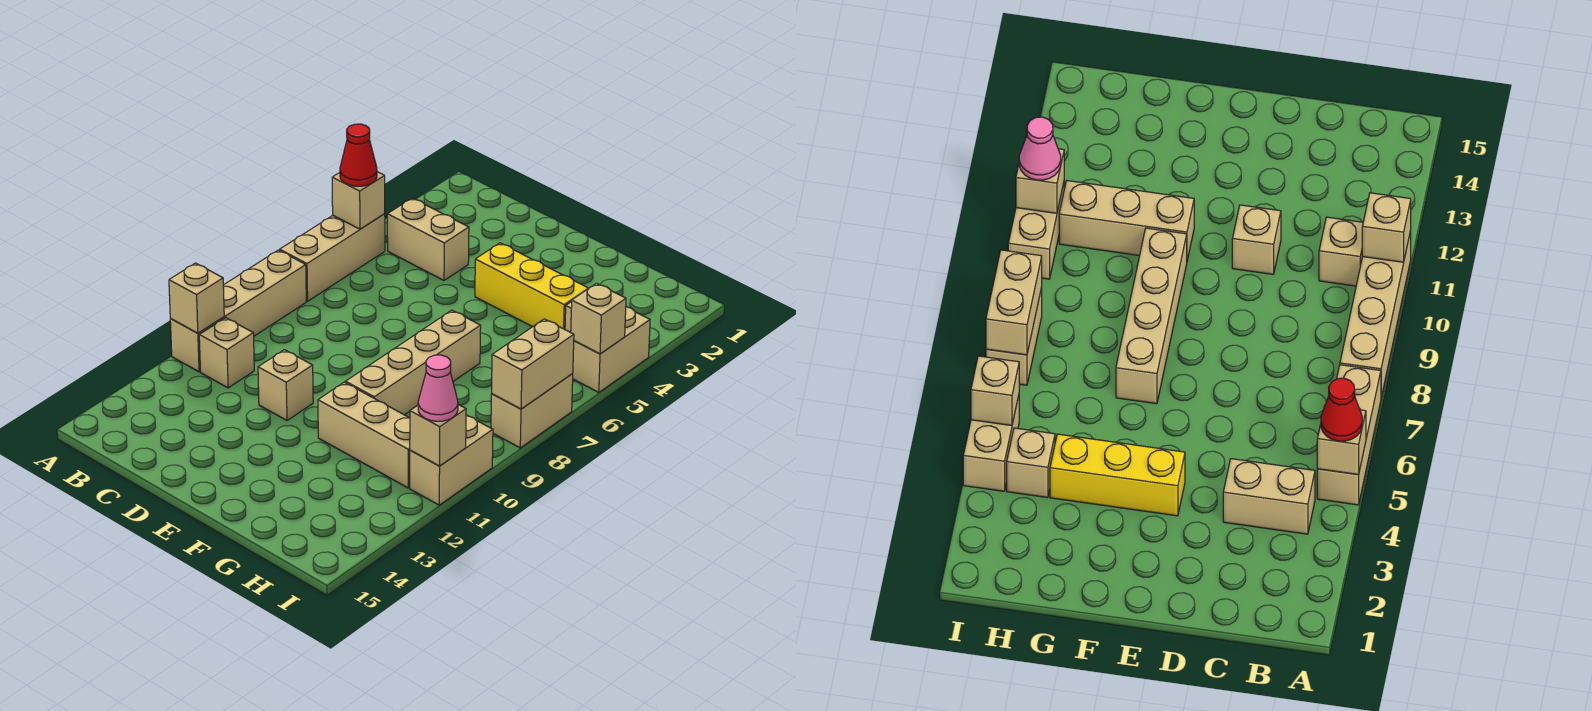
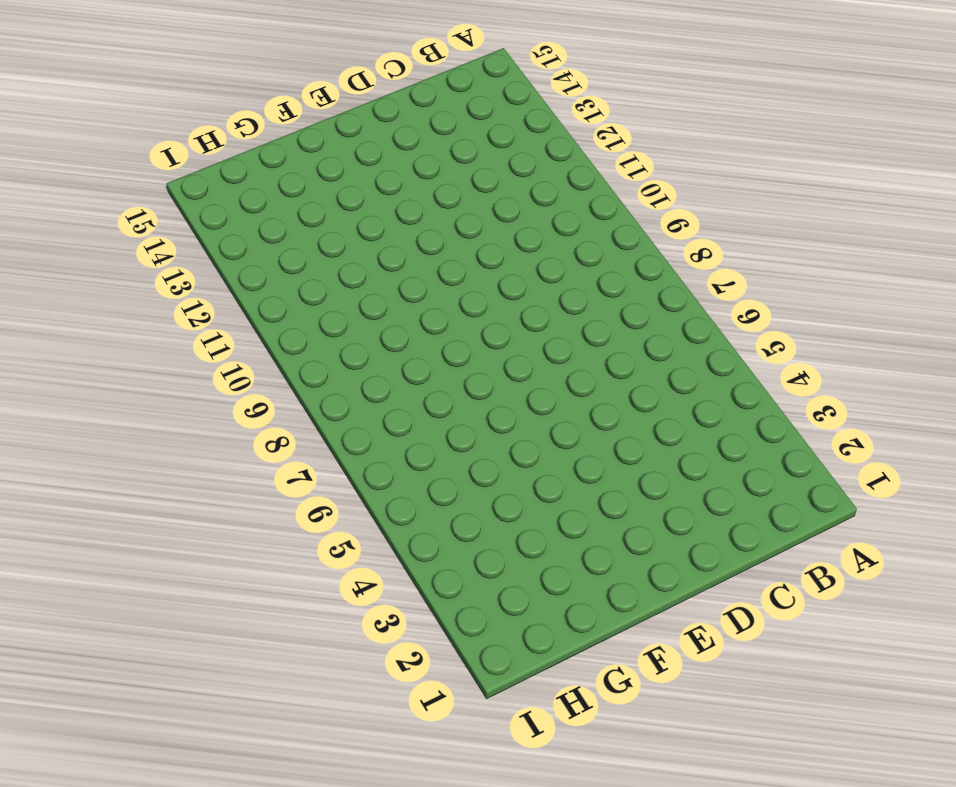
none -> tan 1x3 brick [280,214,385,301]
none -> tan 1x4 brick [170,250,306,372]
none -> tan 1x2 brick [387,198,469,280]

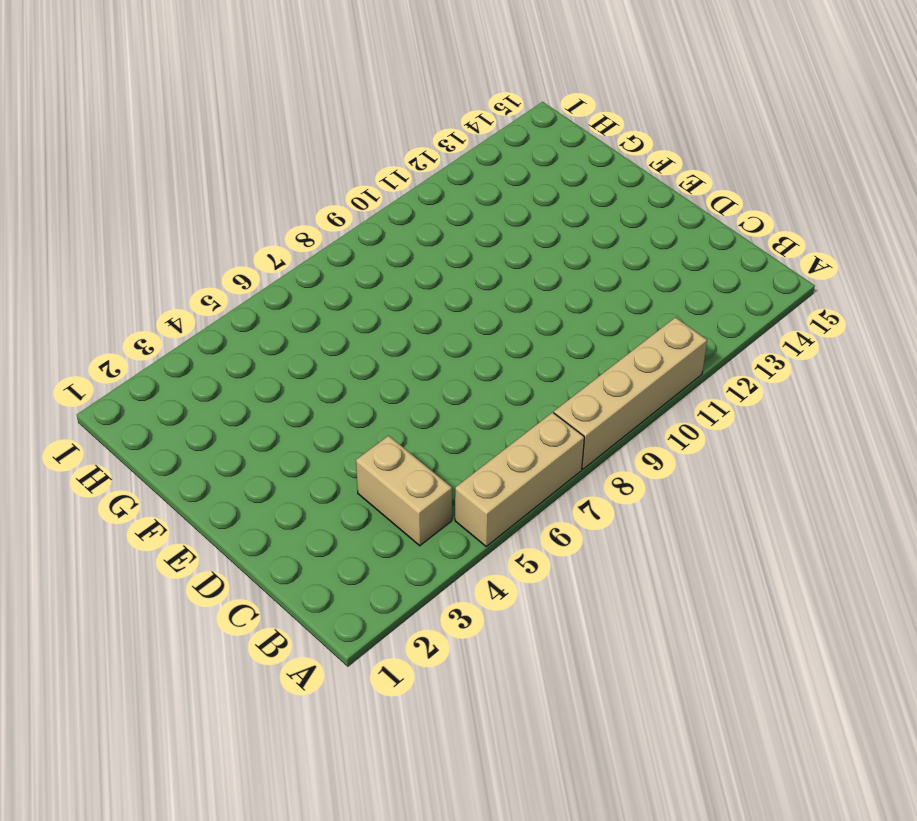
none -> tan 1x1 brick [199,318,254,388]
none -> tan 1x1 brick [258,350,313,421]
none -> yellow 1x3 brick [475,243,588,329]

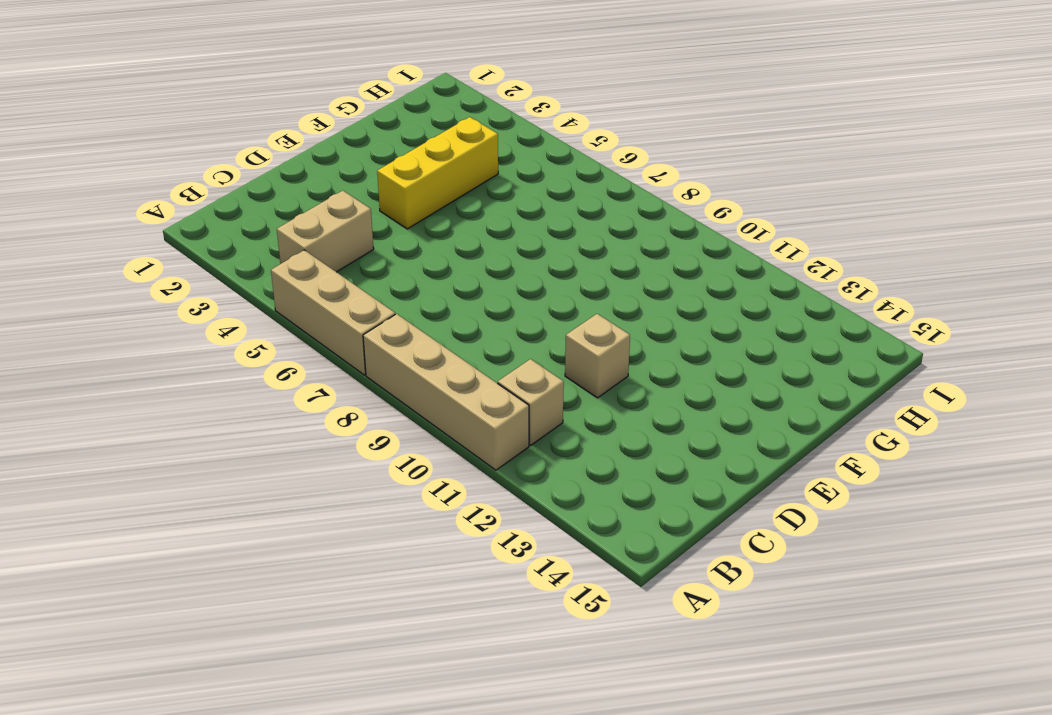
none -> tan 1x4 brick [345,310,481,415]
none -> tan 1x3 brick [318,382,410,488]
none -> tan 1x1 brick [1007,428,1055,498]

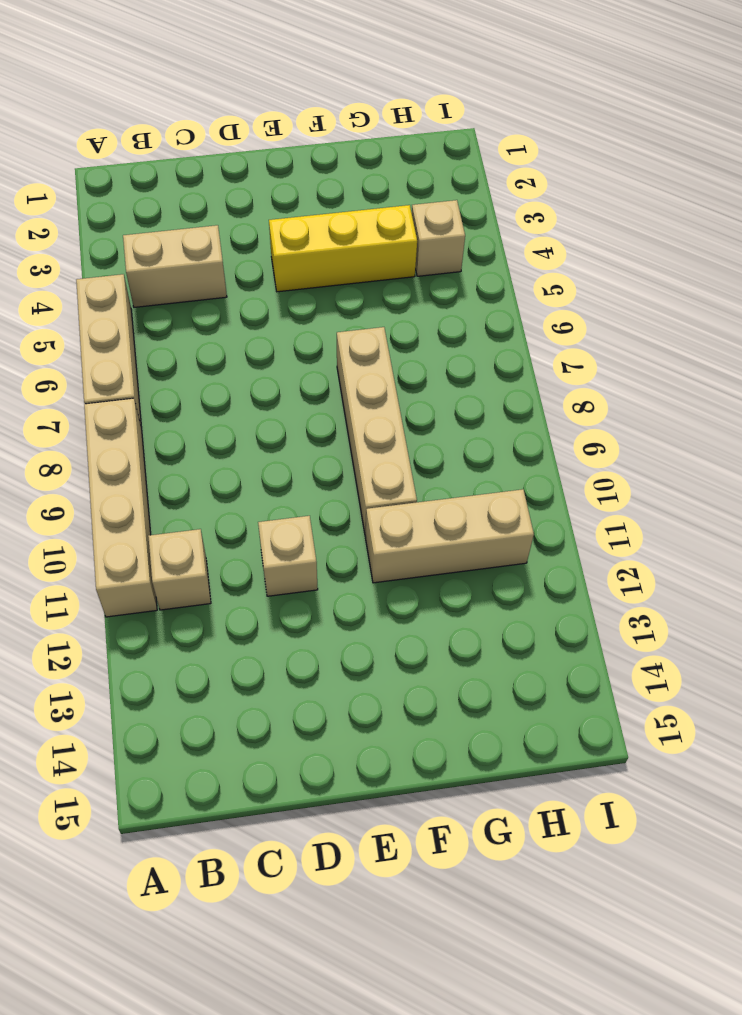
none -> tan 1x2 brick [572,307,650,393]
none -> tan 1x2 brick [491,374,573,448]
none -> tan 1x2 brick [410,415,493,505]

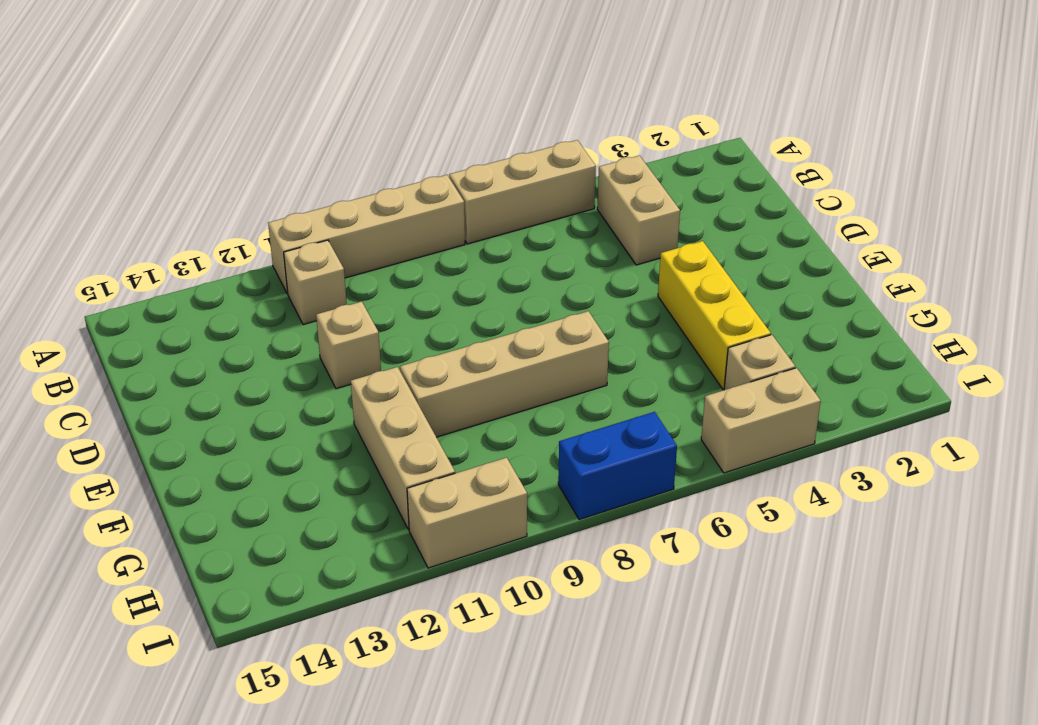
blue 1x2 brick [558,412,677,520] -> tan 1x2 brick [491,374,573,448]
none -> tan 1x1 brick [332,172,385,229]
none -> tan 1x1 brick [169,263,224,333]
none -> tan 1x1 brick [571,283,626,354]

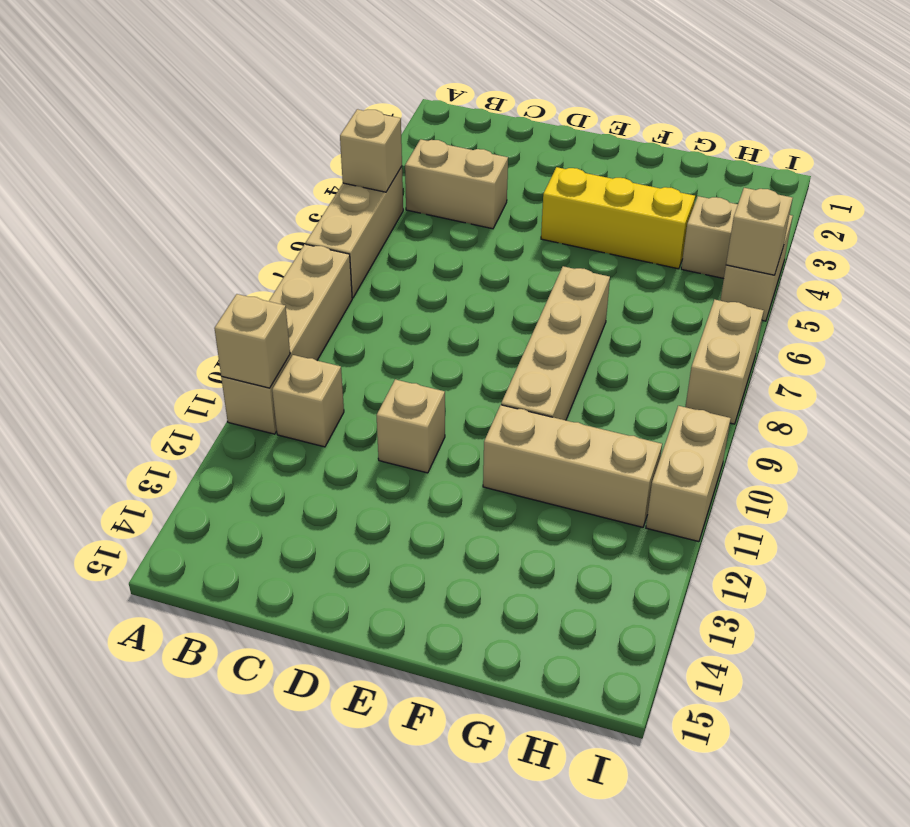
none -> tan 1x2 brick [492,319,574,409]
none -> tan 1x1 brick [410,405,466,466]
none -> red 1x1 cone [340,124,377,186]

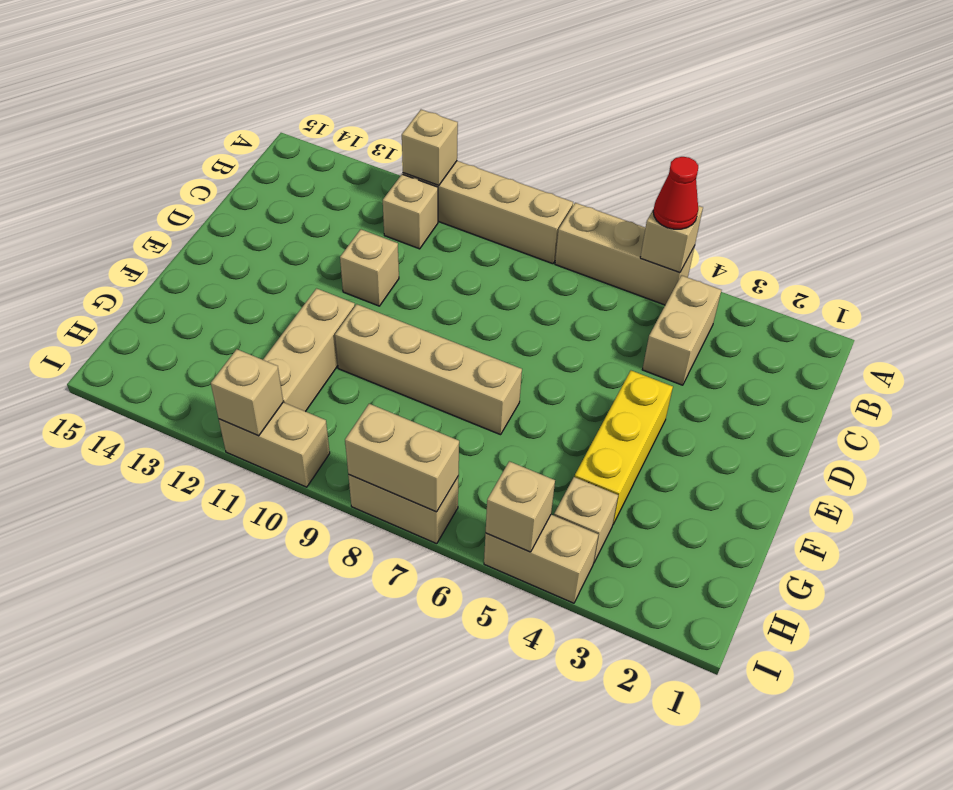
none -> pink 1x1 cone [418,355,458,421]

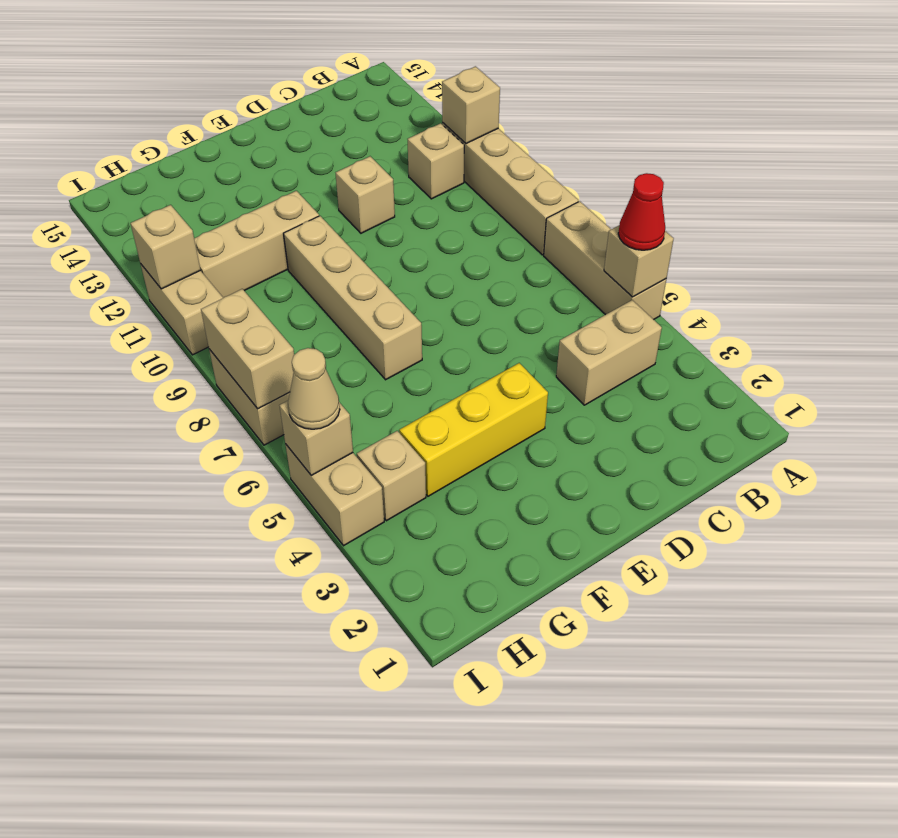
tan 1x1 cone [288,348,340,429] -> none
none -> pink 1x1 cone [418,355,458,421]

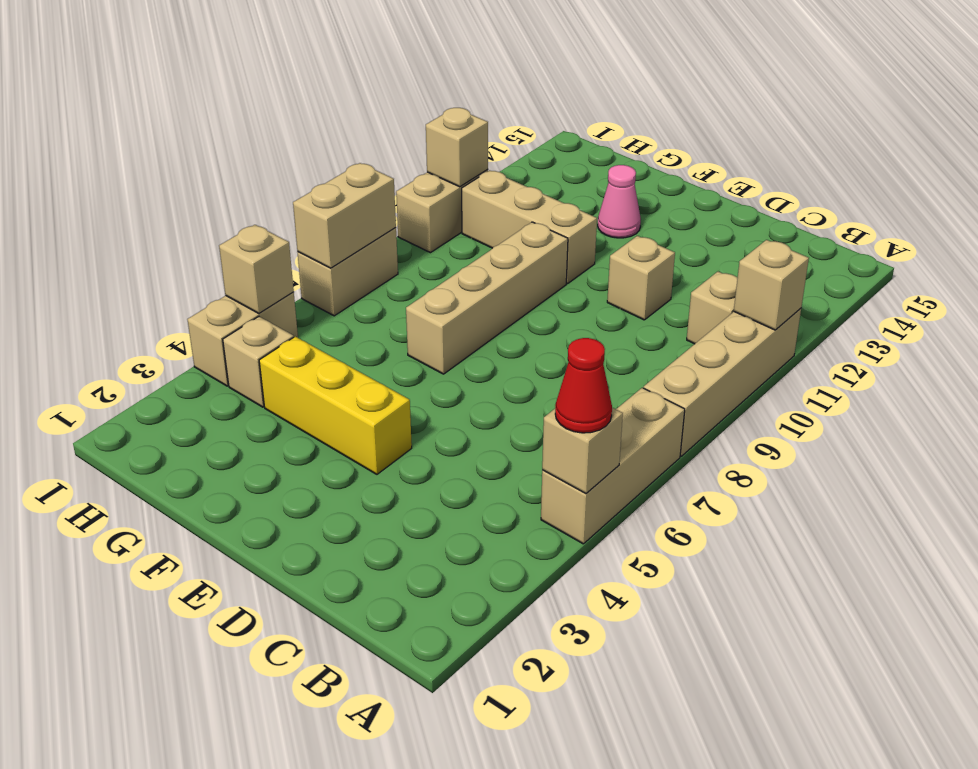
pink 1x1 cone [598,165,641,238] -> pink 1x1 cone moved to [418,355,458,421]
none -> tan 1x2 brick [387,198,469,280]

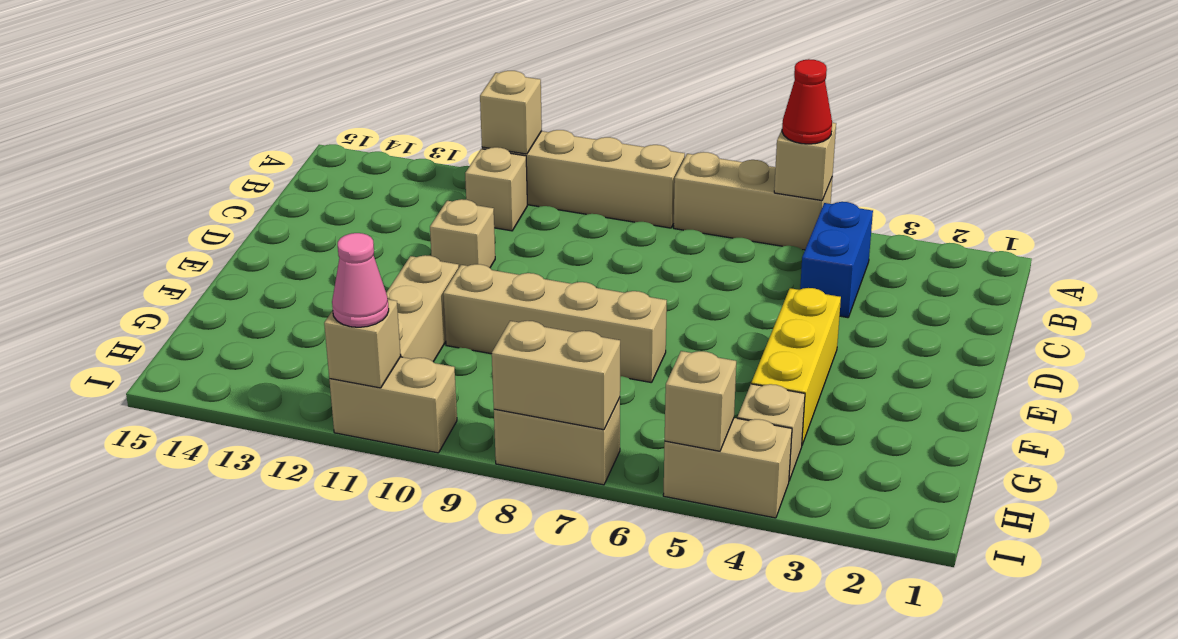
blue 1x2 brick [800,202,873,318] -> tan 1x2 brick [387,198,469,280]

